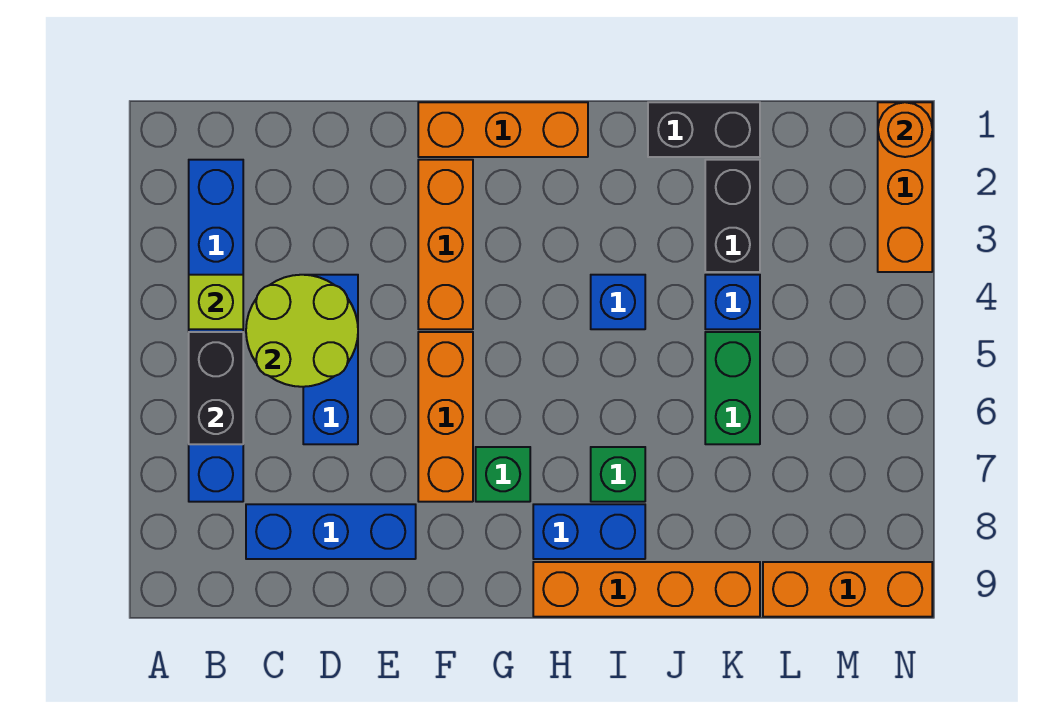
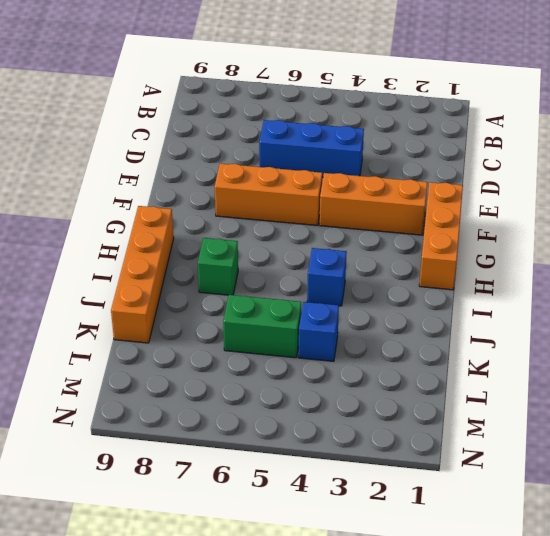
none -> blue 1x6 brick [189,160,243,502]
none -> blue 1x3 brick [246,504,416,559]
none -> green 1x1 brick [476,447,530,502]

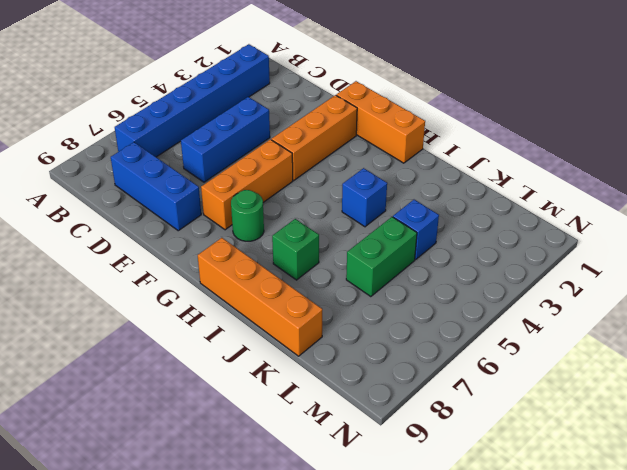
green 1x1 round brick [231,190,264,241] -> green 1x1 brick [476,447,530,502]
none -> blue 1x2 brick [533,504,645,559]
none -> black 1x2 brick [648,102,760,157]
none -> black 1x2 brick [705,160,760,272]

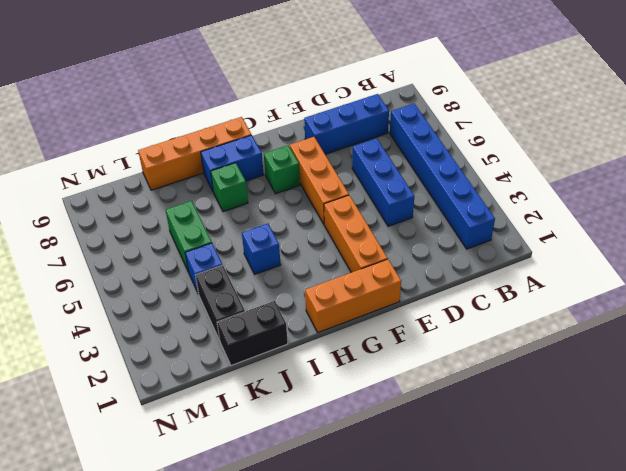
none -> orange 1x3 brick [763,562,932,617]
none -> orange 1x3 brick [878,102,932,272]
none -> lime 1x1 brick [189,275,243,329]

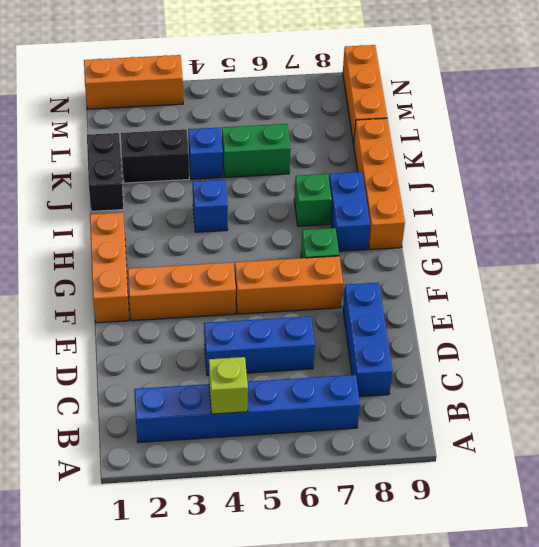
none -> black 1x2 brick [189,332,243,444]
none -> lime 2x2 round brick [246,275,358,387]
none -> orange 1x1 round brick [878,102,932,157]

